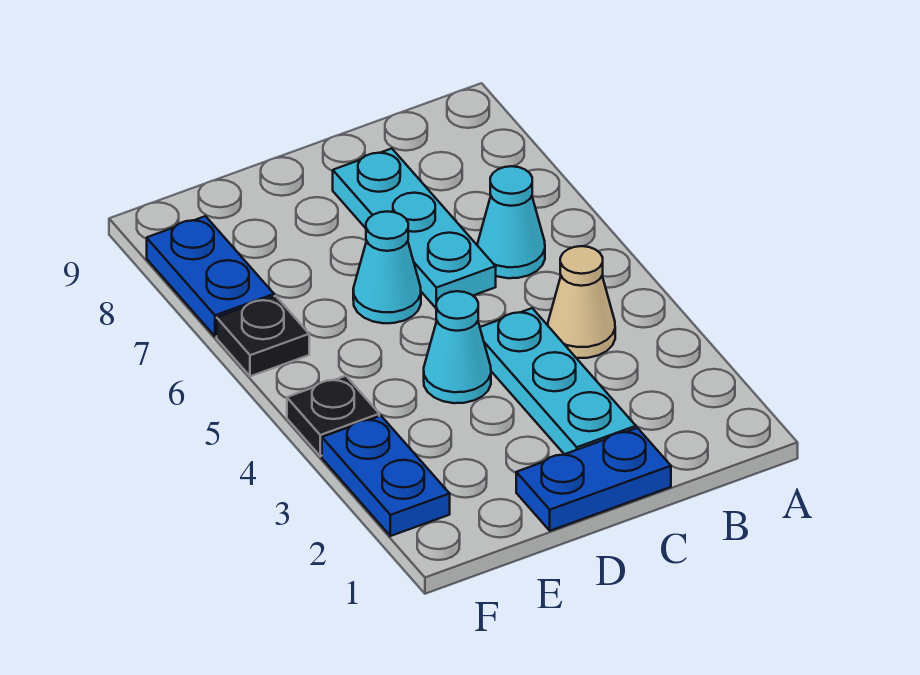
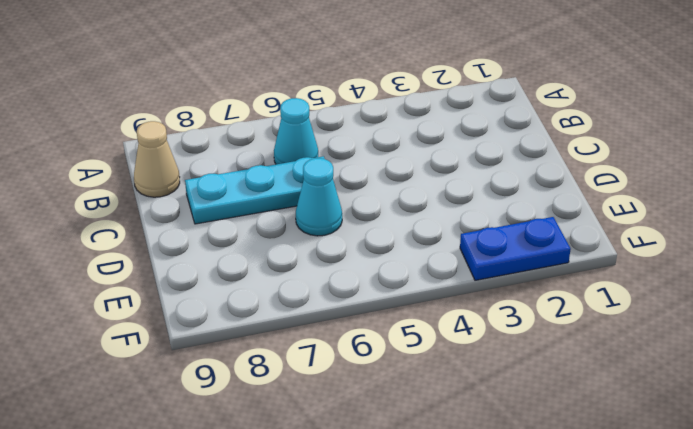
tan 1x1 cone [134,121,180,197] -> tan 1x1 cone moved to [548,246,615,358]
none -> blue 1x2 plate [516,428,671,531]
none -> cyan 1x3 plate [480,308,636,454]

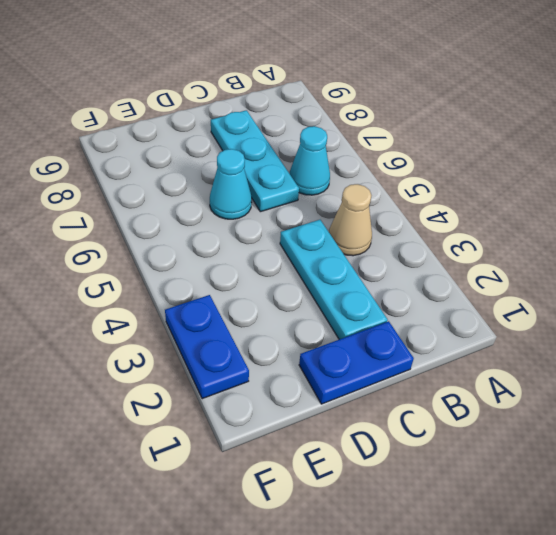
none -> cyan 1x1 cone [424,291,491,403]
none -> black 1x1 plate [287,376,379,456]

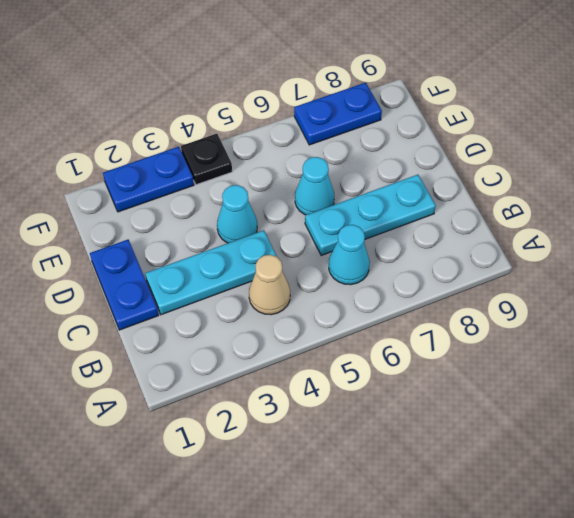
none -> black 1x1 plate [217,296,309,376]

